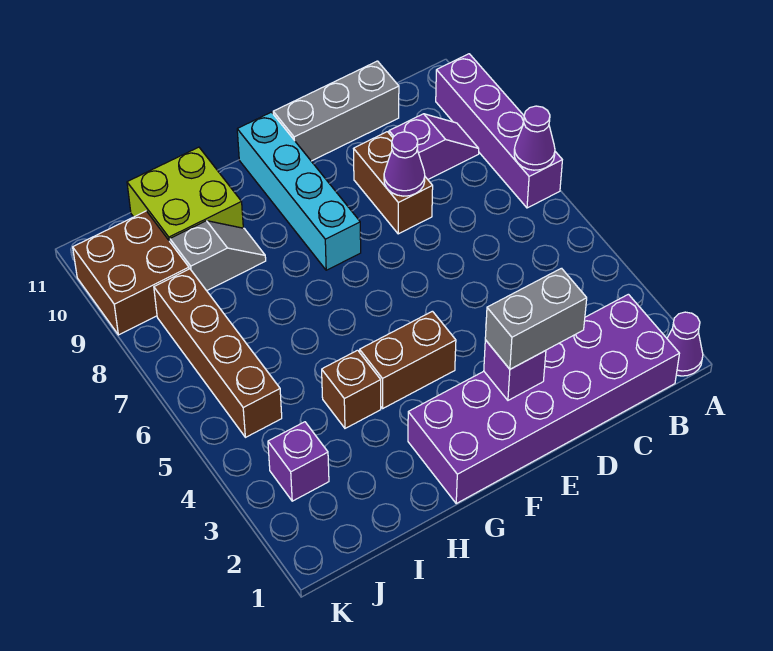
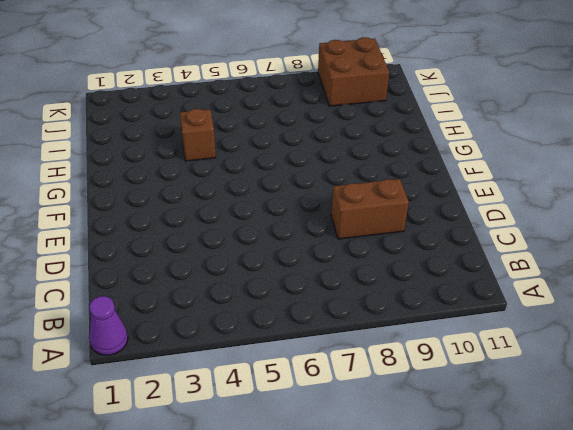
none -> purple 1x4 brick [436,54,562,208]
none -> purple 2x6 brick [408,294,679,503]
none -> purple 1x2 slope [389,114,479,179]

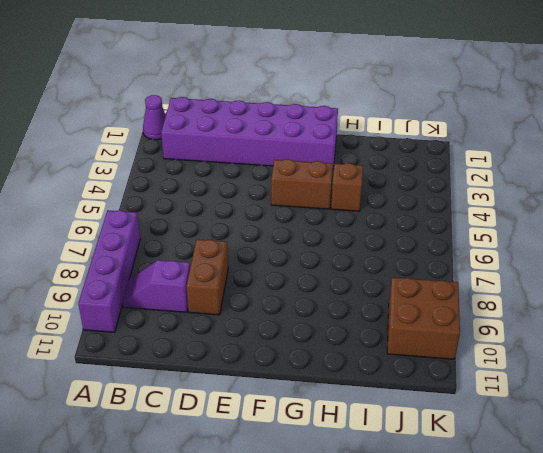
none -> grey 1x3 brick [273,61,399,161]
none -> cyan 1x4 brick [237,112,361,270]
none -> grey 1x2 slope [170,221,266,291]

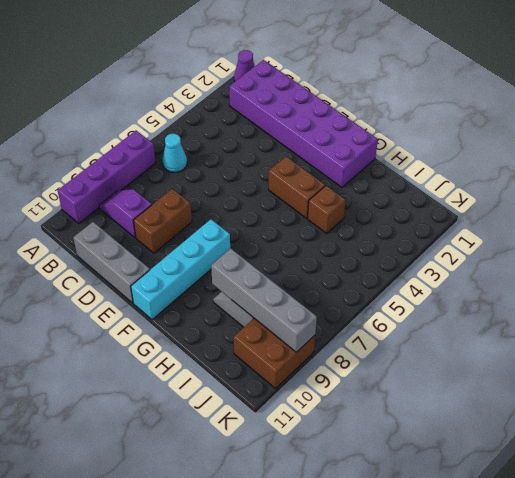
cyan 1x1 cone [162,134,187,172] -> none
grey 1x4 brick [211,248,317,352] -> none
none -> lime 2x2 brick [127,147,243,241]
none -> purple 1x1 brick [268,422,329,501]
none -> brown 1x4 brick [154,269,282,437]

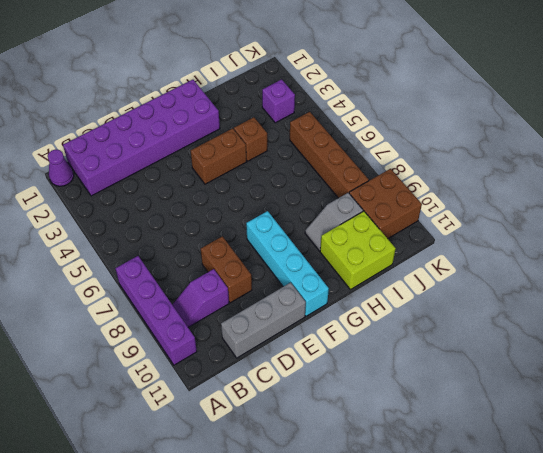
none -> purple 1x1 cone [514,106,555,170]
none -> purple 1x1 cone [384,132,425,196]
none -> purple 1x1 brick [484,340,546,400]

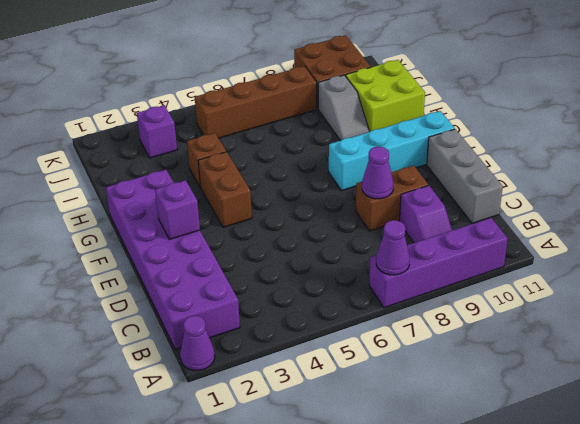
none -> grey 1x2 brick [485,268,587,369]

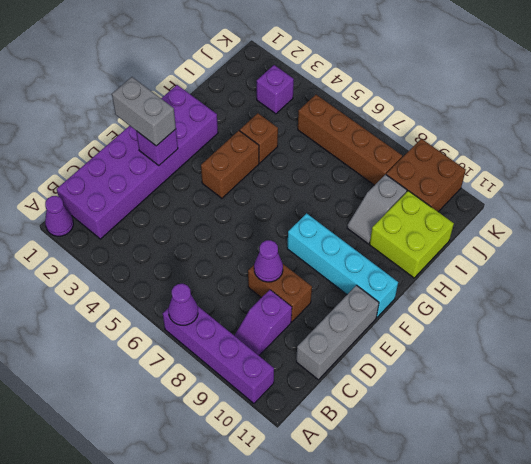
grey 1x2 brick [112,77,176,146] -> grey 1x2 brick turned to [485,268,587,369]

